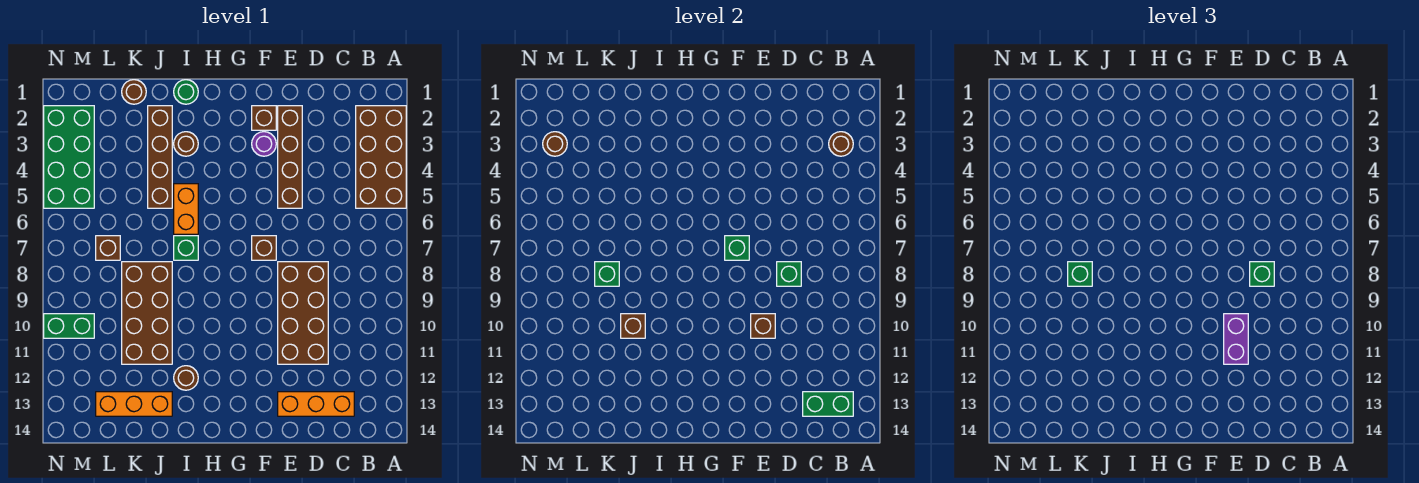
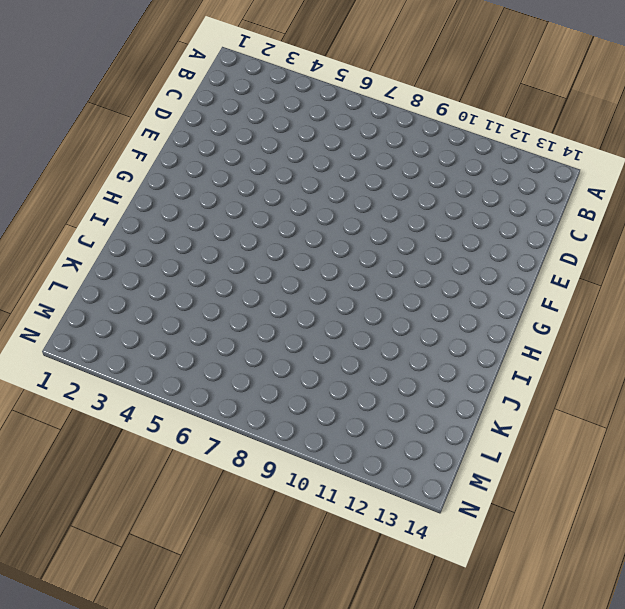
none -> brown 2x4 brick [356,106,406,208]
none -> orange 1x3 brick [278,392,354,416]
none -> brown 2x4 brick [278,262,328,364]
none -> brown 1x4 brick [278,106,302,208]

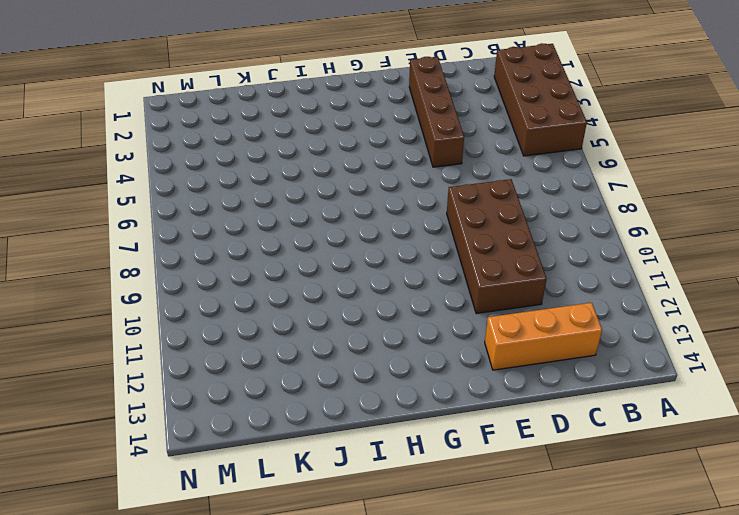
none -> brown 1x1 brick [252,106,276,130]
none -> purple 1x1 round brick [252,132,276,156]
none -> brown 1x1 brick [252,236,276,260]
none -> green 1x1 round brick [174,80,198,104]

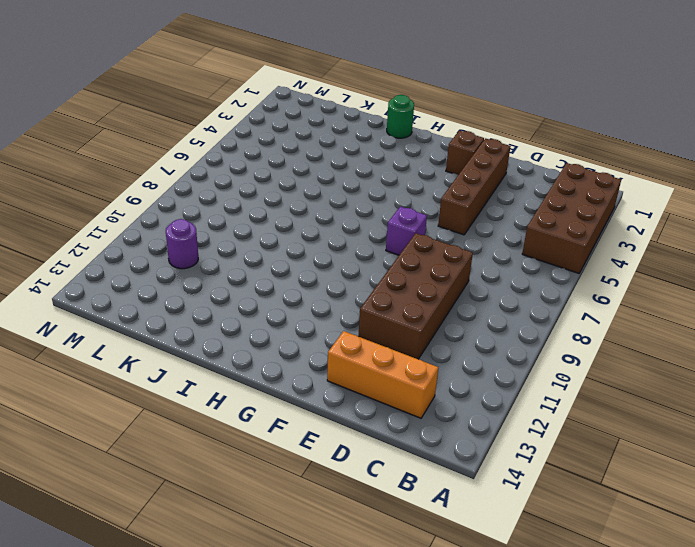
purple 1x1 brick [386,207,427,255] -> brown 1x1 brick [252,236,276,260]
purple 1x1 round brick [166,219,198,269] -> purple 1x1 round brick moved to [252,132,276,156]
none -> brown 1x1 round brick [174,132,198,156]
none -> orange 1x2 brick [174,184,198,234]
none -> green 1x1 brick [174,236,198,260]
none -> brown 1x1 round brick [174,366,198,390]

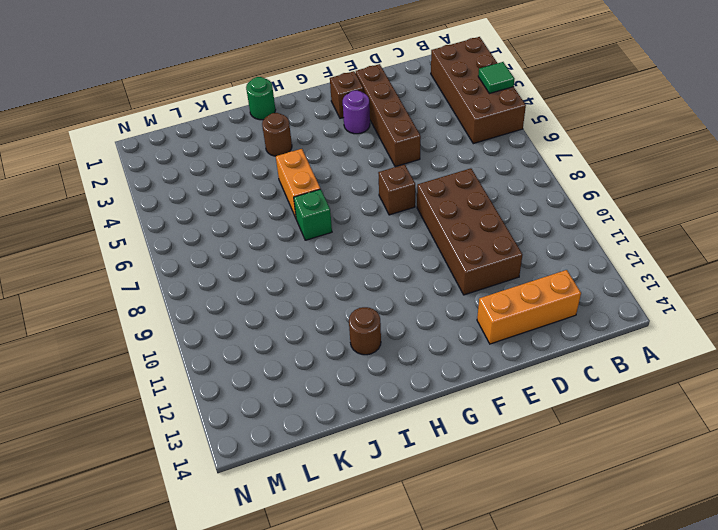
green 1x1 tile [478,62,514,94] -> none
none -> brown 1x4 brick [148,106,172,208]
none -> brown 2x4 brick [122,262,172,364]
none -> orange 1x3 brick [96,392,172,416]
none -> brown 1x1 round brick [122,80,146,104]

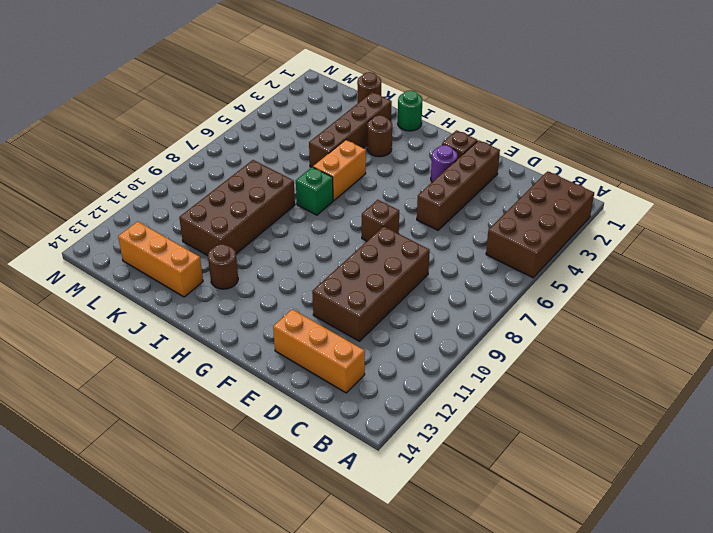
none -> brown 1x1 brick [96,236,120,260]
none -> green 2x4 brick [44,106,94,208]
none -> green 1x2 brick [44,314,94,338]
none -> brown 1x1 round brick [829,132,853,156]

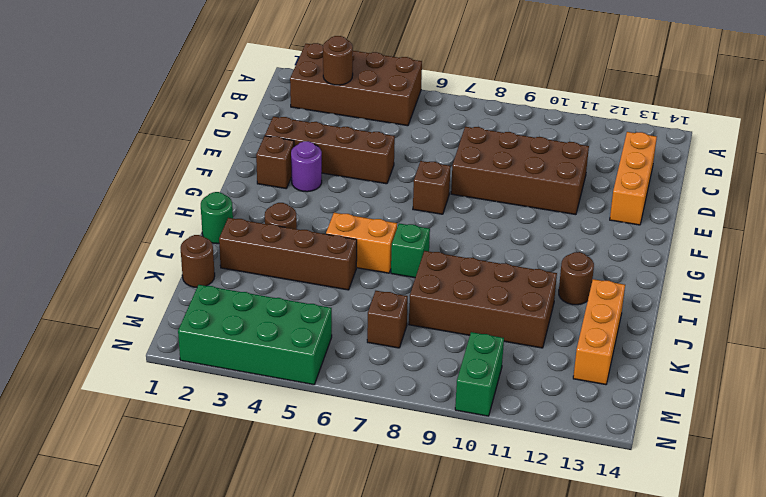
none -> green 1x2 brick [803,392,853,416]
none -> green 1x1 brick [777,262,801,286]
none -> brown 1x1 brick [751,314,775,338]
none -> green 1x1 brick [725,236,749,260]

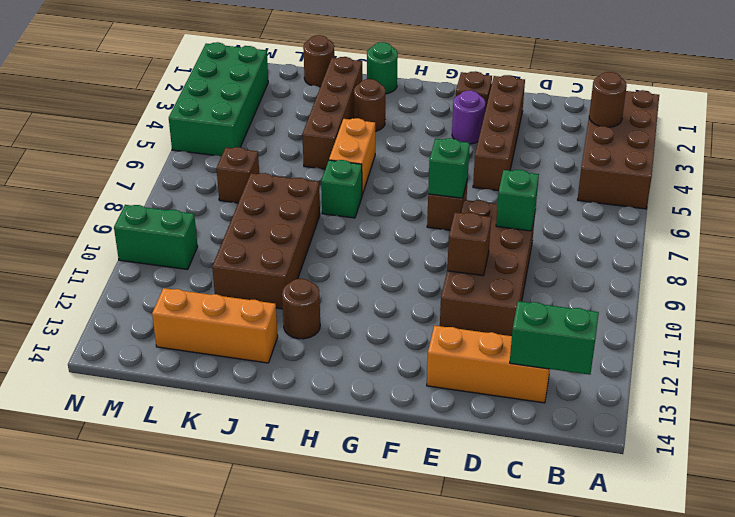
none -> brown 1x1 brick [621,314,645,338]
none -> green 1x1 brick [595,262,619,286]
none -> brown 1x1 round brick [543,132,567,156]
none -> green 1x1 brick [1250,262,1274,286]

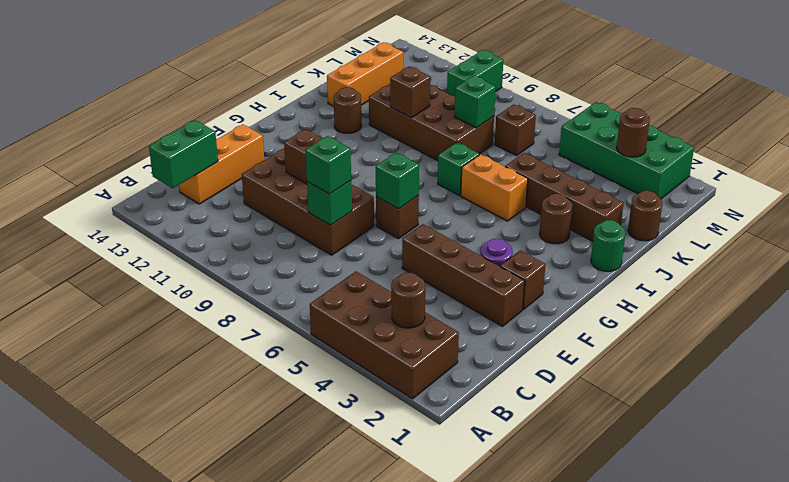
none -> purple 1x2 brick [1224,314,1248,364]
none -> green 1x1 brick [1068,262,1092,286]

